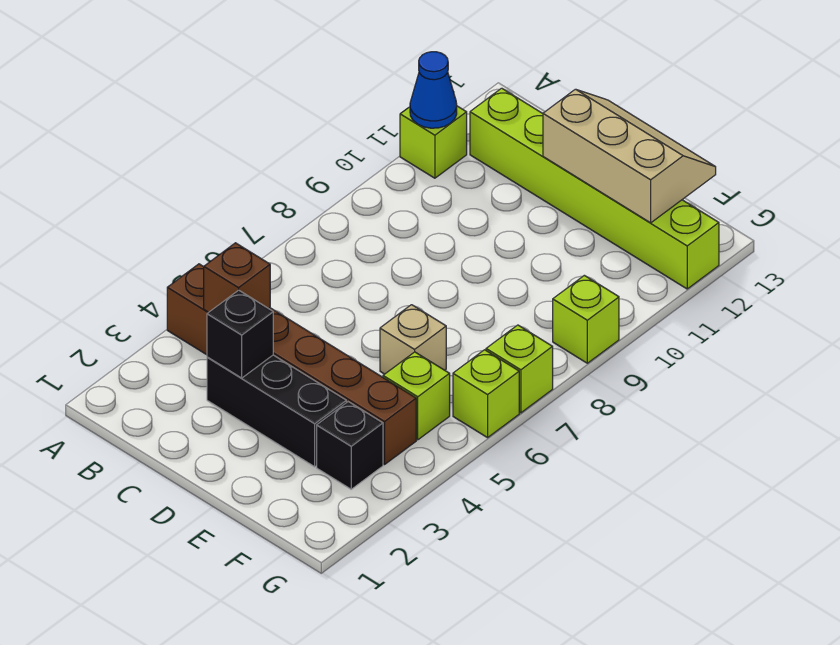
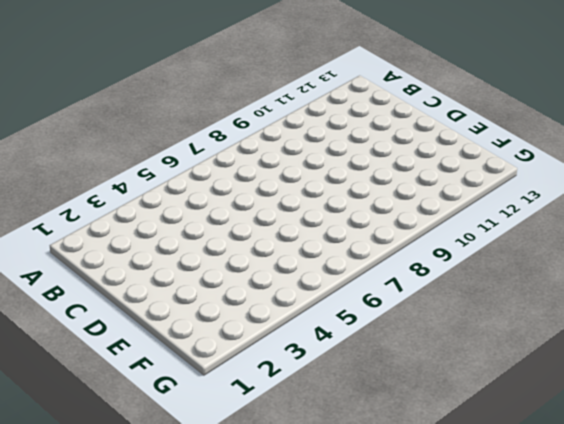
none -> brown 1x6 brick [167,264,416,465]
none -> lime 1x1 brick [400,106,467,178]
none -> lime 1x6 brick [470,88,719,289]

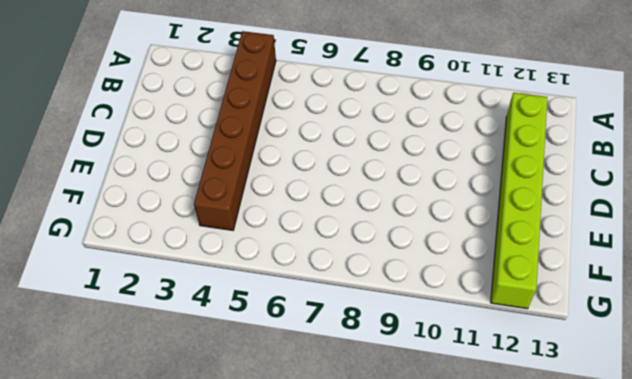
none -> lime 1x1 brick [400,106,467,178]
none -> black 1x3 brick [207,355,346,467]
none -> tan 1x1 brick [380,305,446,374]

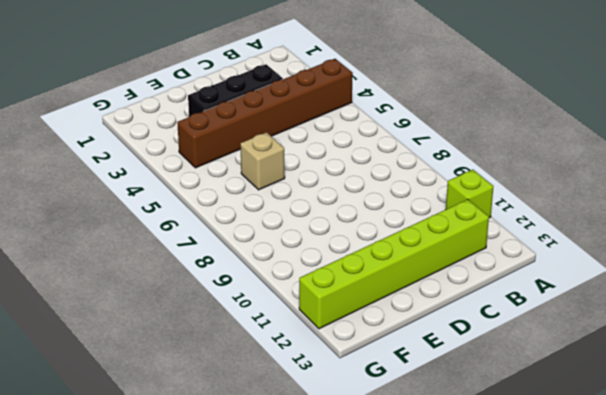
none -> black 1x1 brick [317,402,383,489]
none -> lime 1x1 brick [383,352,450,440]
none -> lime 1x1 brick [453,350,519,438]

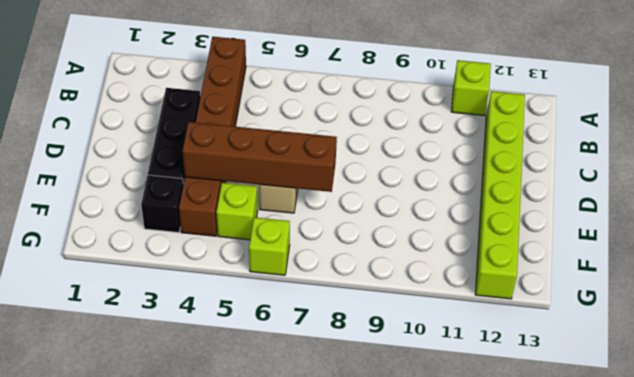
brown 1x4 brick [182,122,337,192] -> none
none -> lime 1x1 brick [486,325,553,413]
none -> lime 1x1 brick [553,275,619,363]
none -> blue 1x1 cone [410,52,457,128]

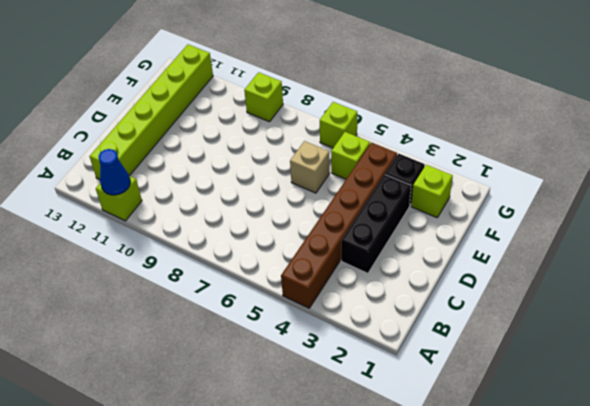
lime 1x1 brick [411,165,453,218] -> lime 1x1 brick moved to [486,325,553,413]
none -> brown 1x1 brick [204,243,270,312]
none -> black 1x1 brick [207,290,273,378]
none -> tan 2x3 slope [543,89,716,223]

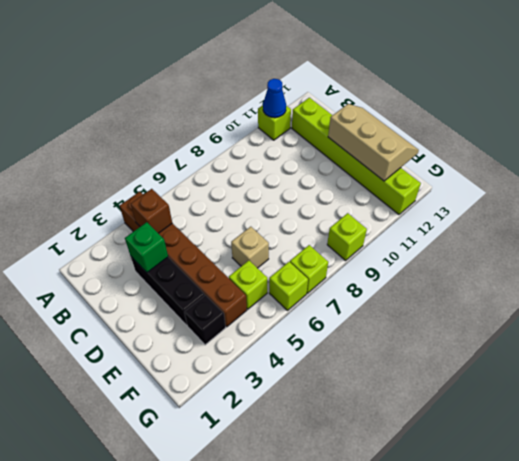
green 1x1 brick [125,222,168,272] -> black 1x1 brick [207,290,273,378]

